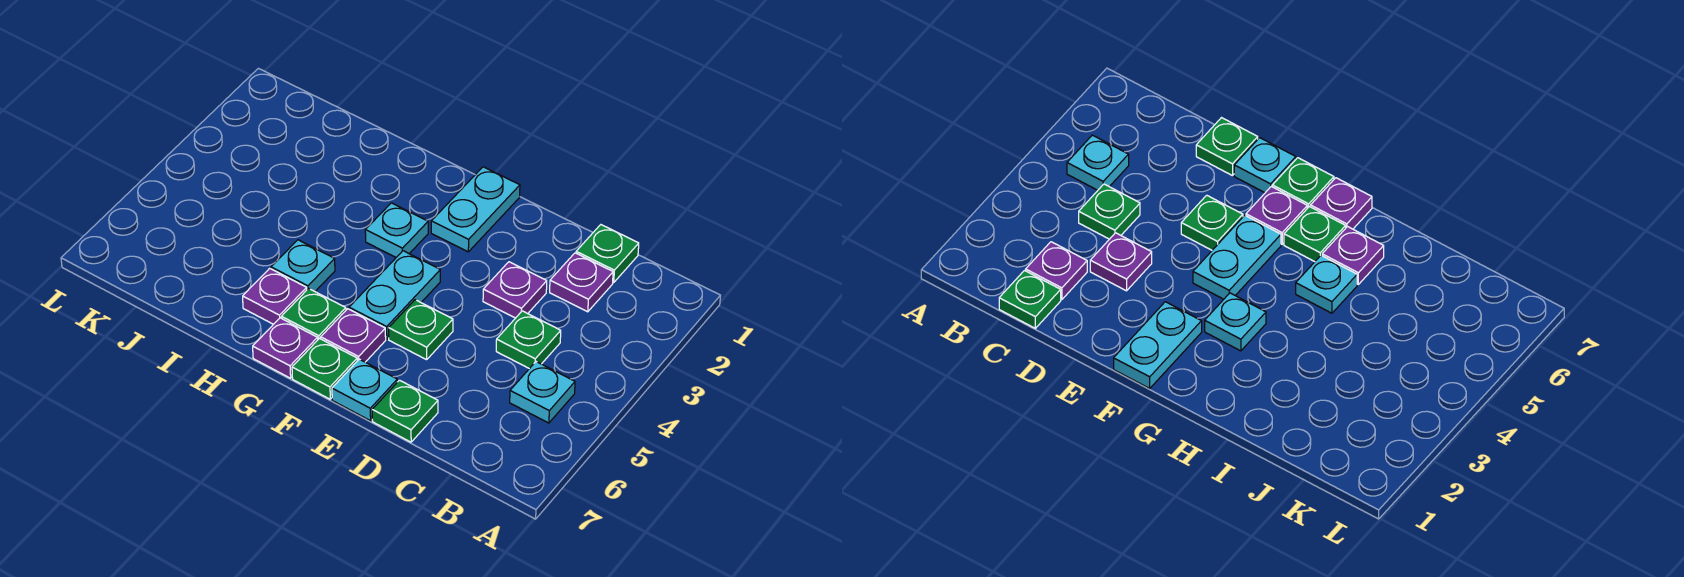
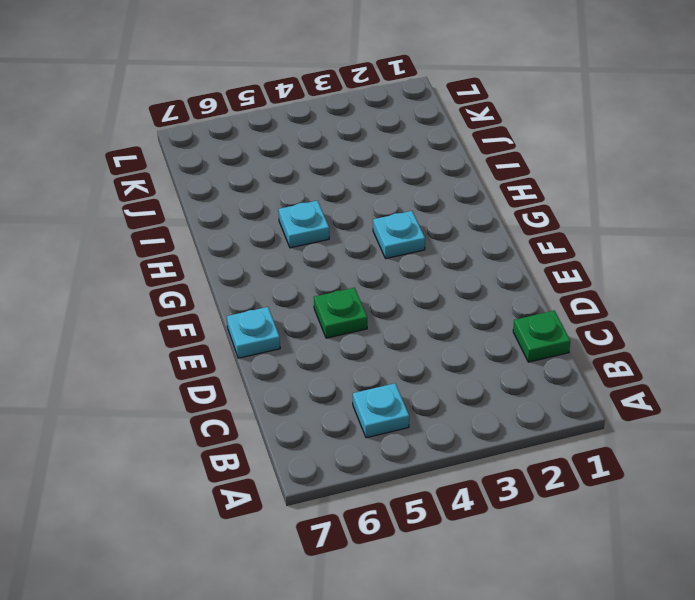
none -> purple 1x1 plate [550,253,613,312]
none -> green 1x1 plate [496,311,561,369]
none -> purple 1x1 plate [483,262,547,318]

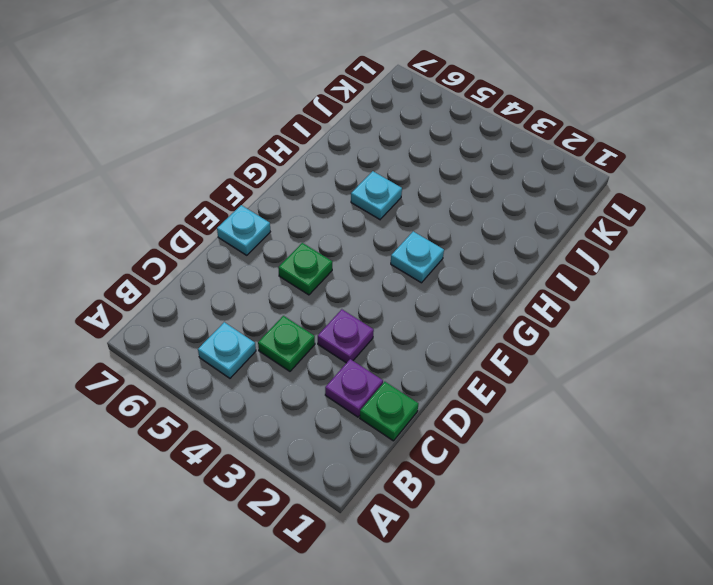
none -> green 1x1 plate [372,380,438,442]
none -> cyan 1x2 plate [431,167,520,252]
none -> cyan 1x2 plate [349,251,440,339]

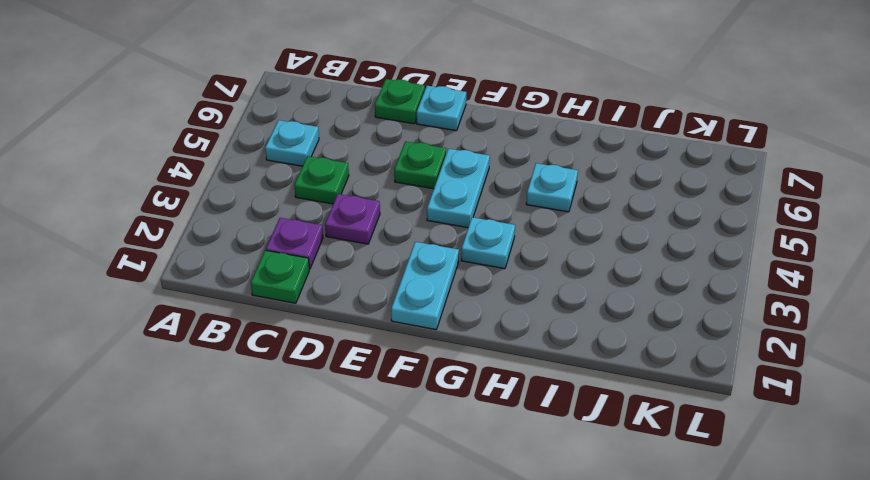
none -> purple 1x1 plate [321,309,386,362]
none -> green 1x1 plate [292,339,357,399]
none -> green 1x1 plate [281,289,346,339]

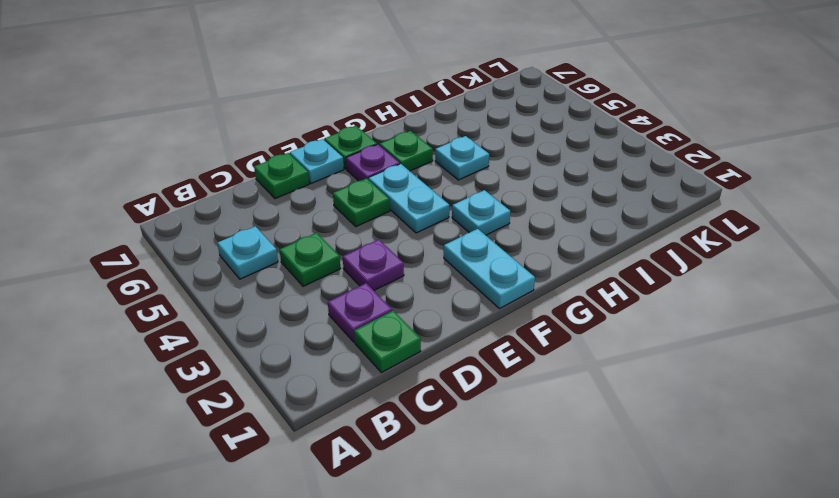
none -> purple 1x1 plate [253,318,318,378]
none -> purple 1x1 plate [243,268,307,324]

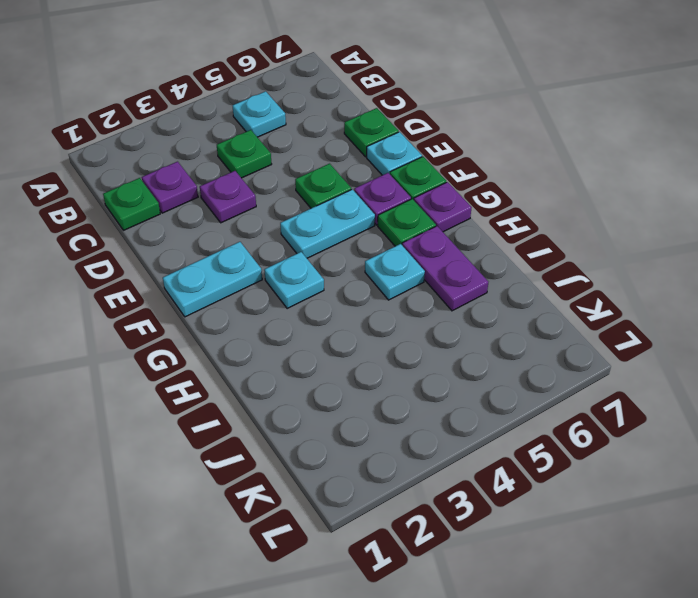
purple 1x2 plate [402,226,488,311] -> purple 1x1 plate [243,268,307,324]

